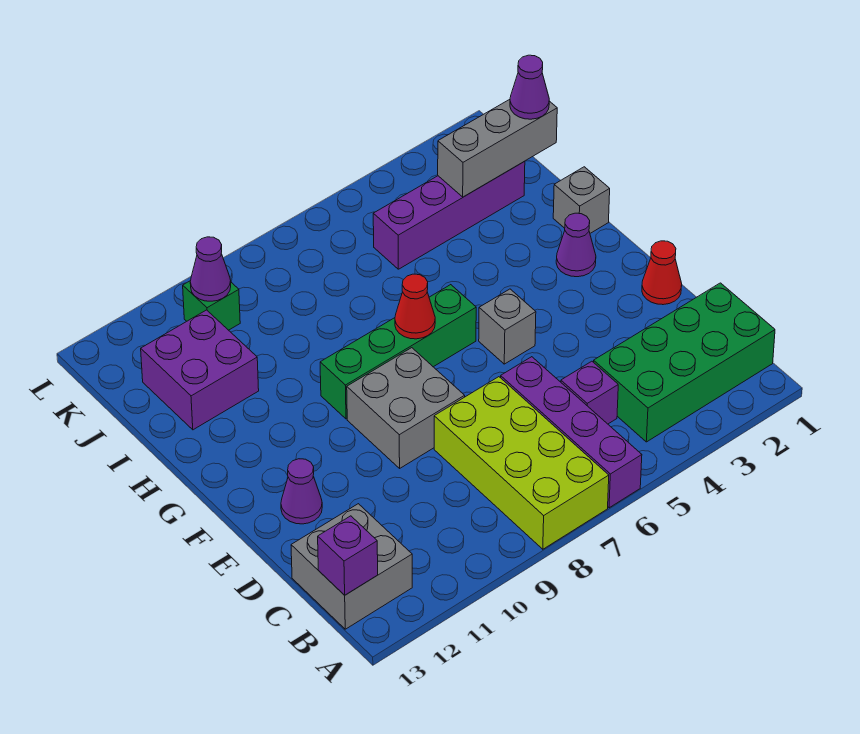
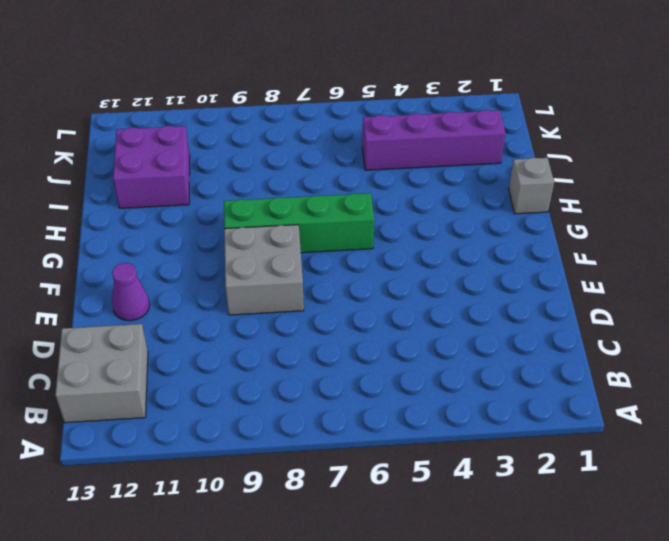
none -> purple 1x4 brick [501,357,642,508]
none -> lime 2x4 brick [434,377,609,549]
none -> green 2x4 brick [594,283,775,442]

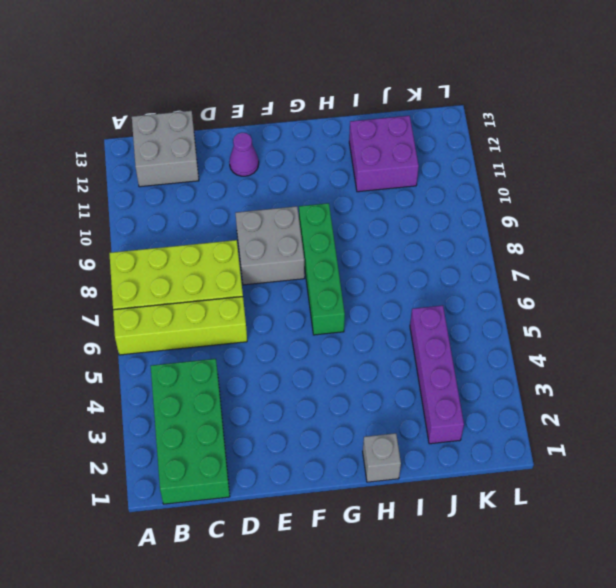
lime 1x4 brick [113,297,247,355] -> purple 1x4 brick [501,357,642,508]
none -> purple 1x1 brick [561,361,618,424]
none -> red 1x1 cone [642,241,682,305]
none -> grey 1x1 brick [479,289,536,364]

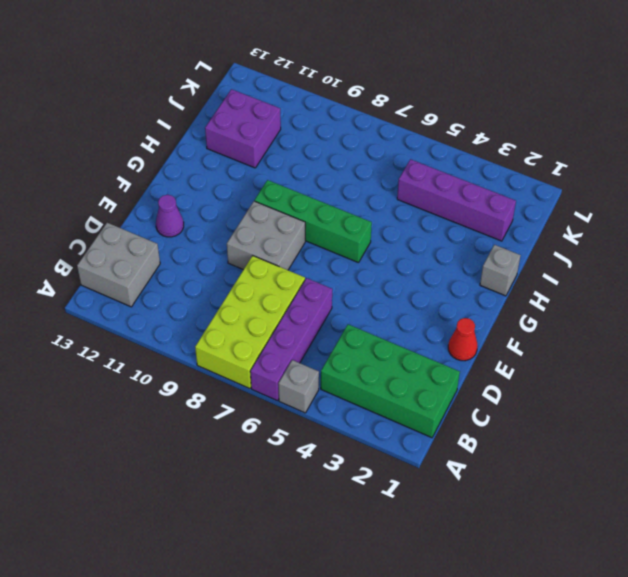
grey 1x1 brick [278,360,319,413] -> grey 1x1 brick moved to [479,289,536,364]
none -> purple 1x1 brick [561,361,618,424]
none -> purple 1x1 cone [556,213,596,277]
none -> green 1x1 brick [183,281,240,330]

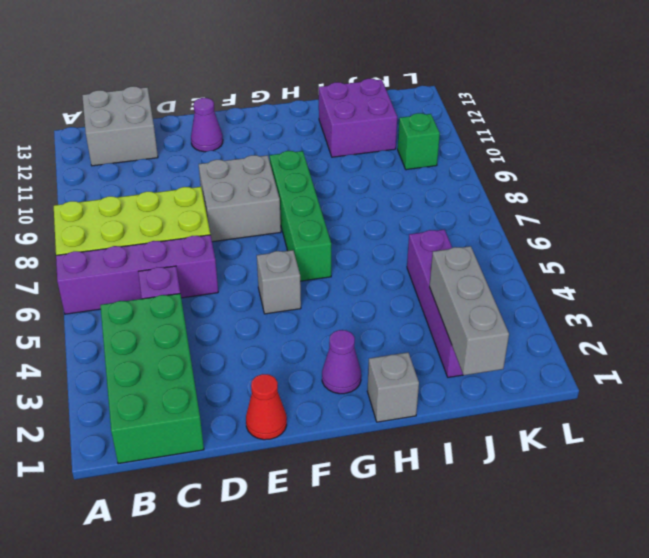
none -> purple 1x1 brick [318,516,378,595]
none -> red 1x1 cone [395,274,435,339]
none -> purple 1x1 cone [190,237,231,301]

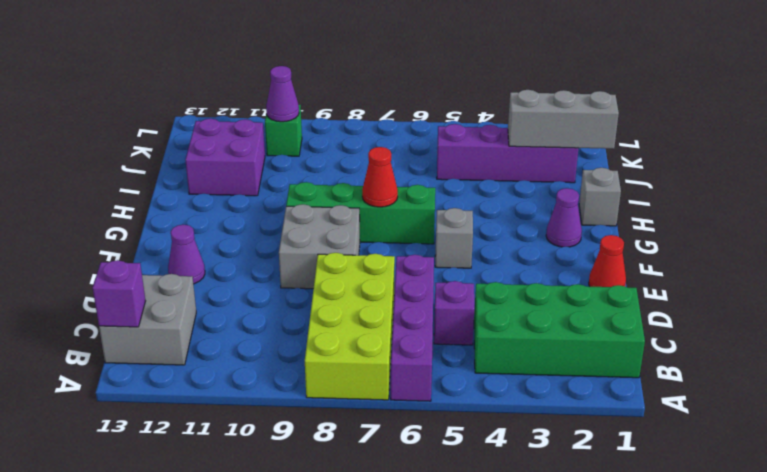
none -> purple 1x1 cone [510,55,549,119]

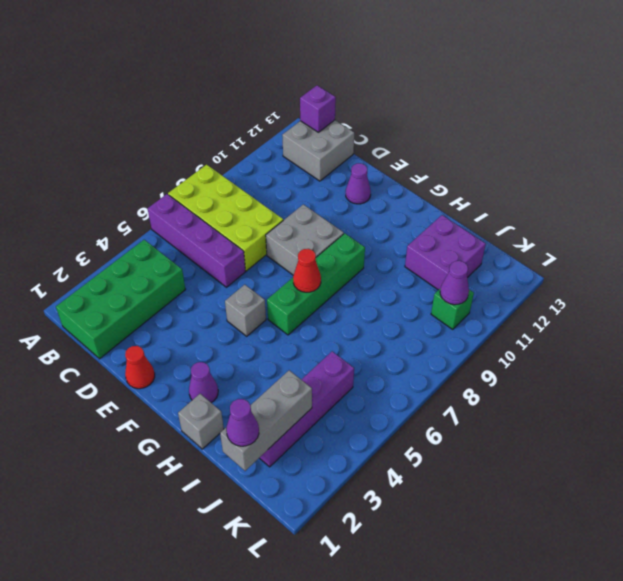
none -> purple 1x1 brick [561,361,618,424]

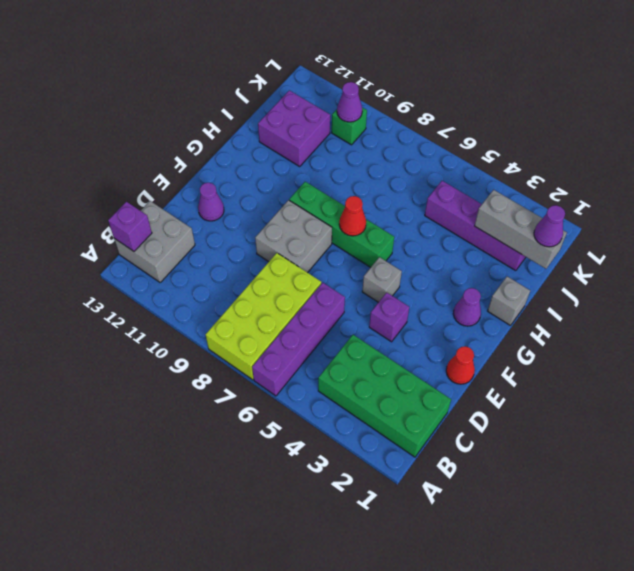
purple 1x1 brick [369,292,409,342] -> purple 1x1 brick moved to [561,361,618,424]

